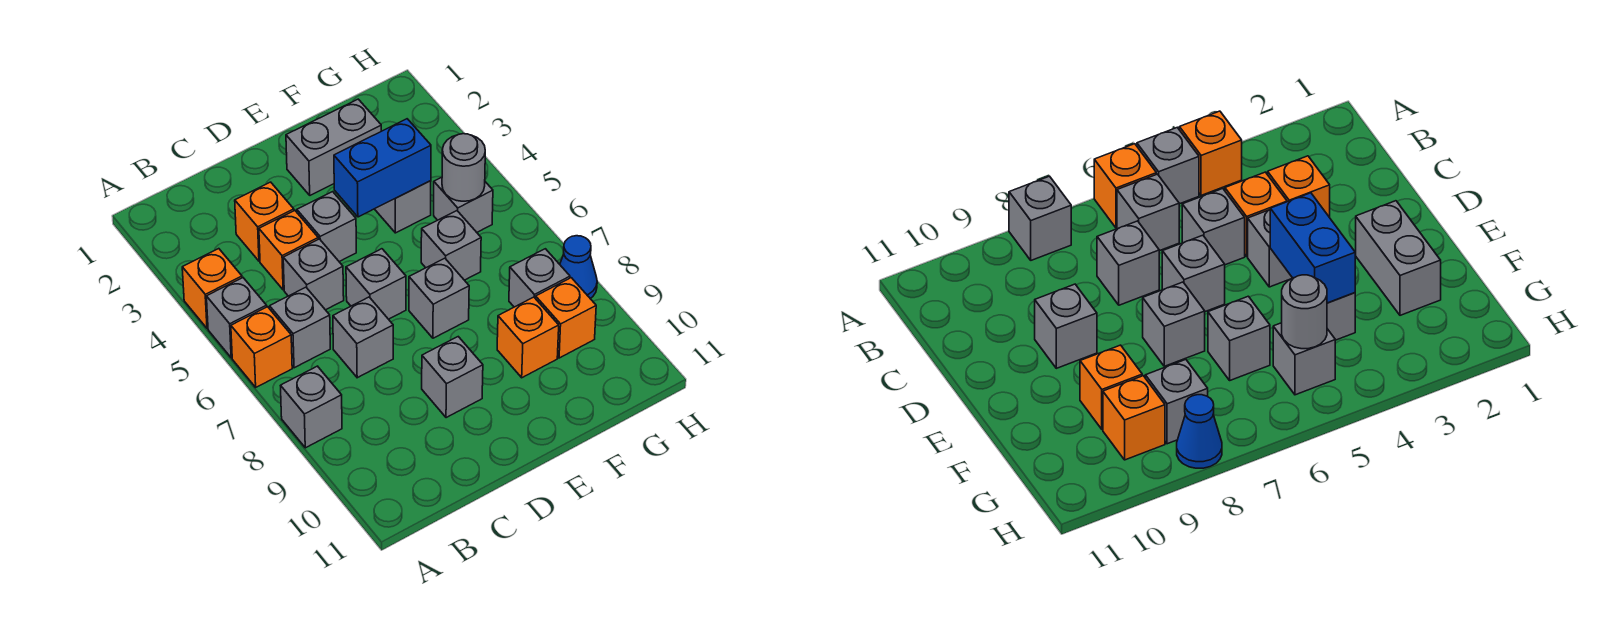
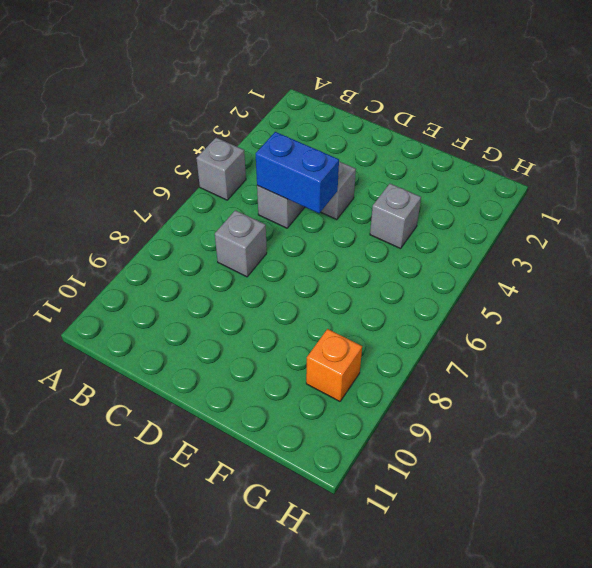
blue 1x2 brick [256,132,339,213] -> blue 1x2 brick moved to [334,119,431,217]
none -> orange 1x1 brick [182,249,242,328]
none -> orange 1x1 brick [231,307,292,387]
none -> grey 1x1 brick [281,366,342,448]

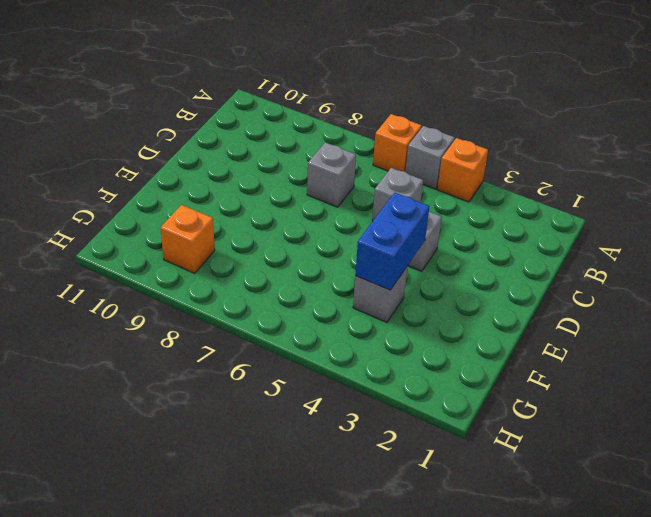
none -> grey 1x1 brick [281,366,342,448]
none -> grey 1x1 brick [270,287,330,368]
none -> orange 1x1 brick [235,182,294,261]

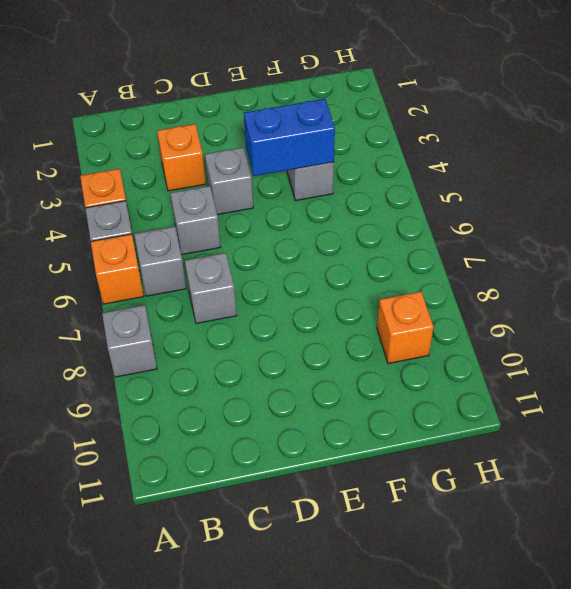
none -> orange 1x1 brick [259,211,318,290]
none -> grey 1x1 brick [346,249,406,319]
none -> grey 1x1 brick [422,337,483,418]

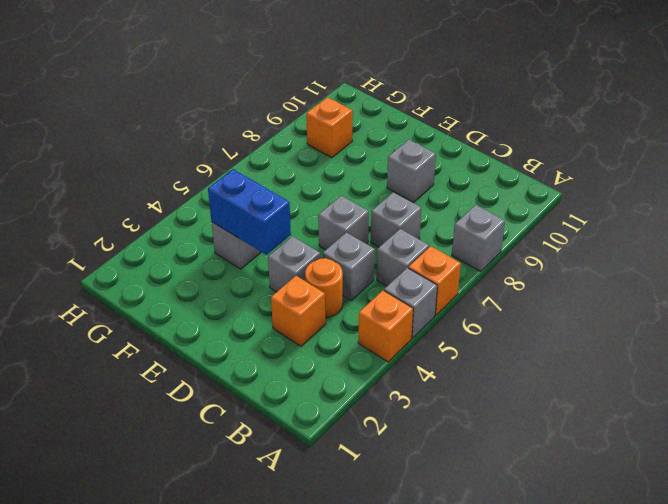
orange 1x1 round brick [305,258,343,317] -> orange 1x1 brick [259,211,318,290]
none -> grey 1x2 brick [286,99,381,195]
none -> grey 1x1 brick [409,258,469,338]
none -> grey 1x1 brick [421,211,481,280]

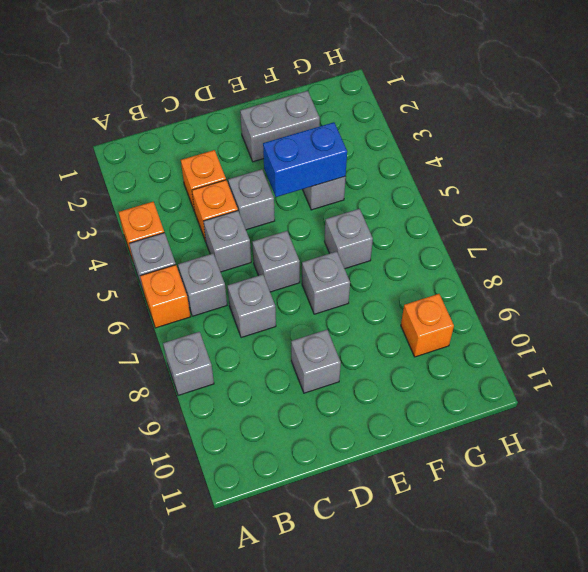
none -> orange 1x1 brick [497,297,559,378]
none -> grey 1x1 brick [434,177,493,232]
none -> grey 1x1 brick [509,249,570,307]

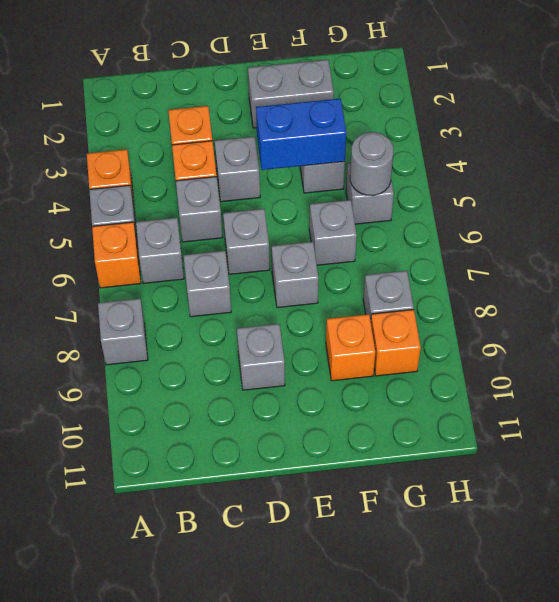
none -> blue 1x1 cone [560,236,597,298]

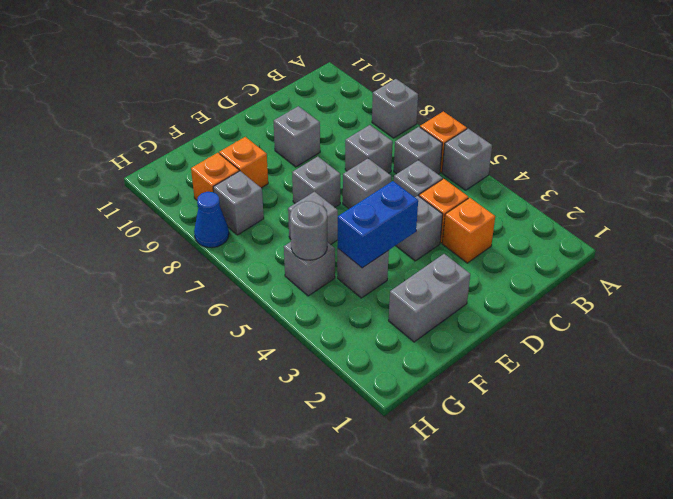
none -> orange 1x1 brick [182,249,242,328]

